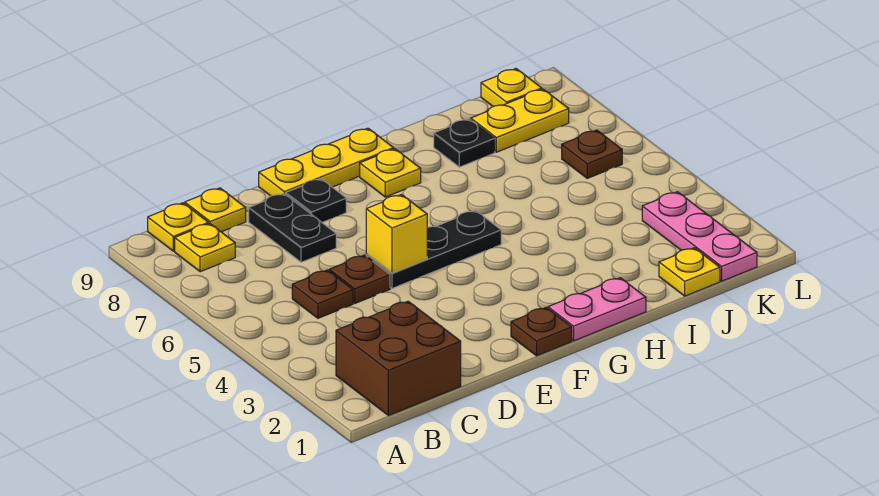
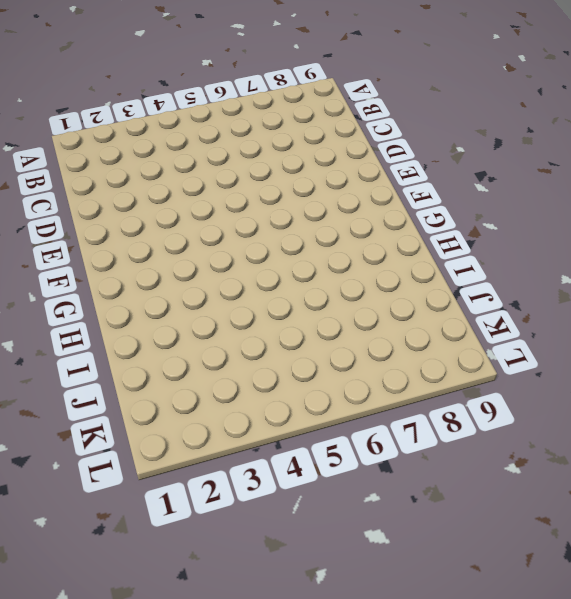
none -> brown 2x2 brick [336,301,461,415]
none -> yellow 1x1 plate [175,223,235,272]
none -> yellow 1x1 plate [148,203,209,251]

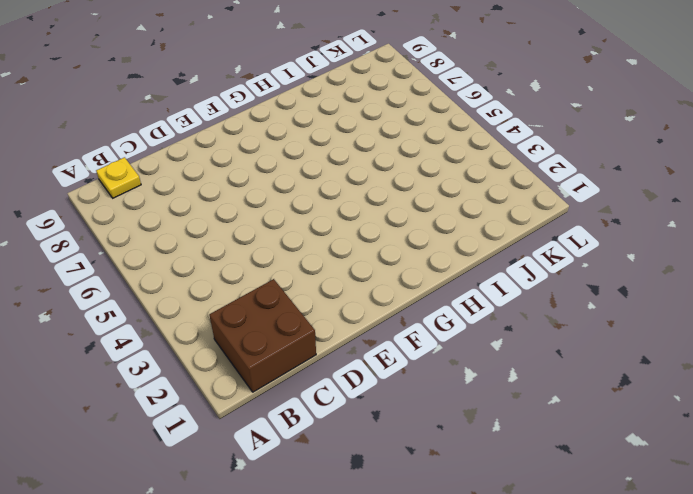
none -> yellow 1x1 plate [175,223,235,272]
none -> brown 1x1 plate [292,270,353,318]
none -> yellow 1x1 plate [185,188,246,232]

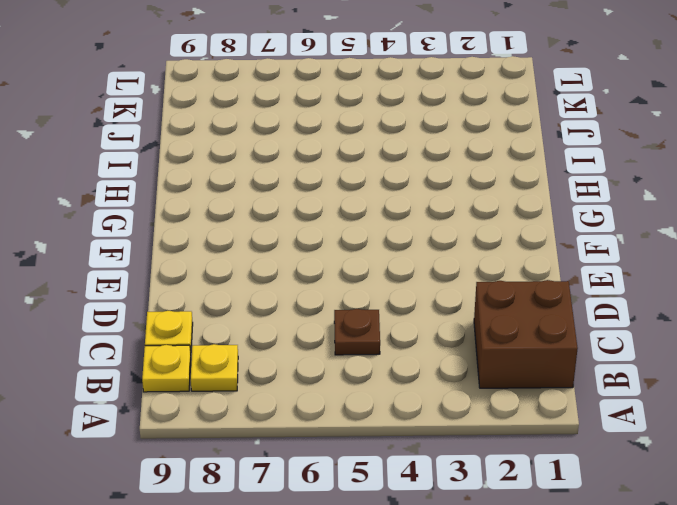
none -> brown 1x1 plate [329,255,390,303]
none -> black 1x2 plate [249,194,336,262]
none -> black 1x3 plate [366,210,501,288]

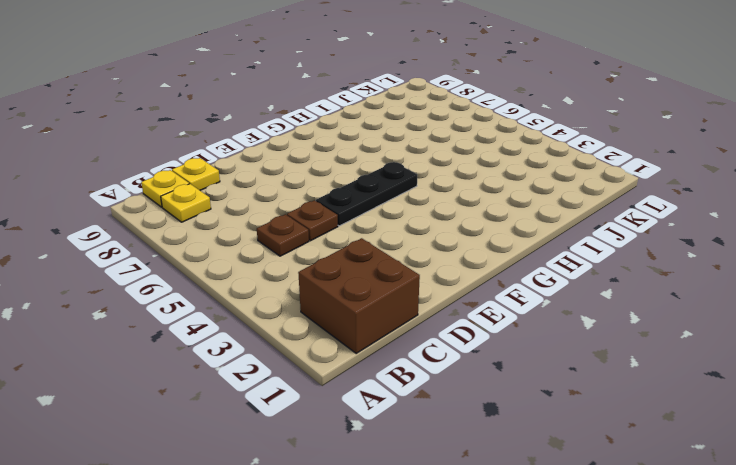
none -> black 1x2 plate [249,194,336,262]
none -> black 1x1 plate [286,179,346,223]
none -> yellow 1x3 plate [259,128,394,196]

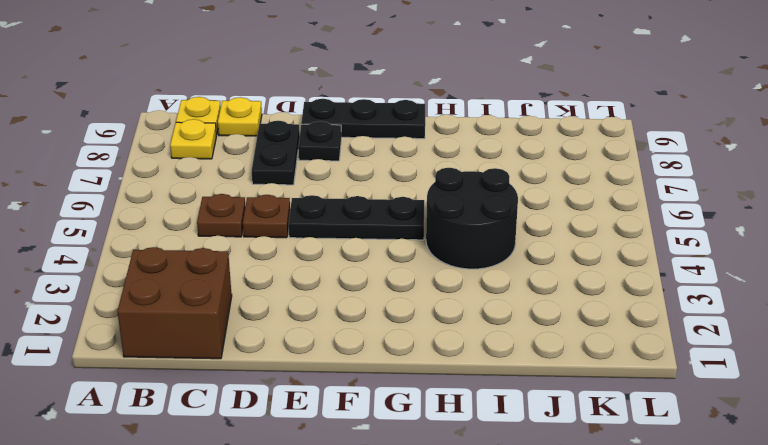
black 1x3 plate [301,99,425,139] -> yellow 1x3 plate [259,128,394,196]
black 2x2 round brick [426,168,518,269] -> none
none -> brown 1x1 plate [511,308,572,356]
none -> pink 1x2 plate [548,278,646,341]
none -> yellow 1x1 plate [360,149,421,197]

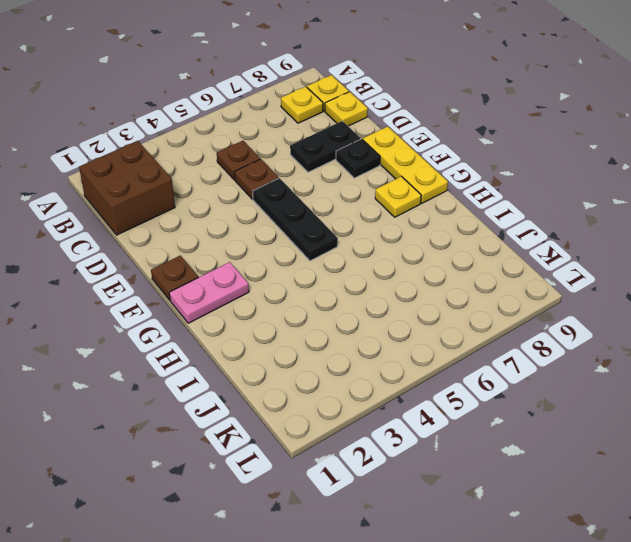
pink 1x2 plate [169,262,249,323] -> pink 1x2 plate turned to [548,278,646,341]
none -> black 1x1 plate [434,119,495,167]
none -> yellow 1x1 plate [659,248,720,296]
none -> yellow 1x2 plate [471,89,569,152]

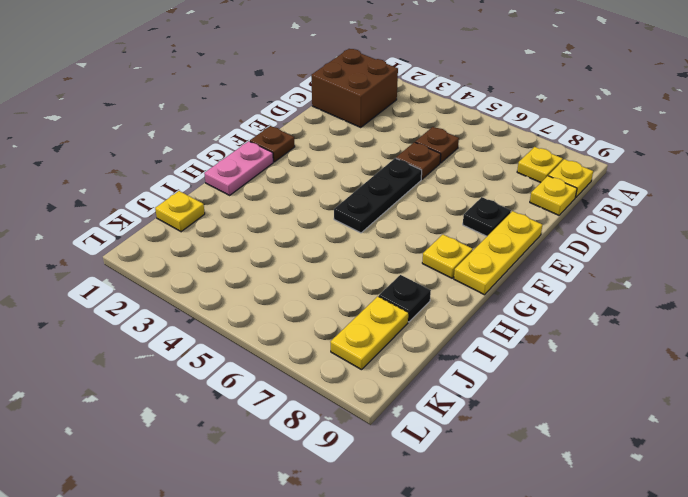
none -> black 1x2 plate [249,194,336,262]
none -> pink 1x3 plate [642,192,757,281]
none -> brown 1x1 plate [562,130,622,178]

